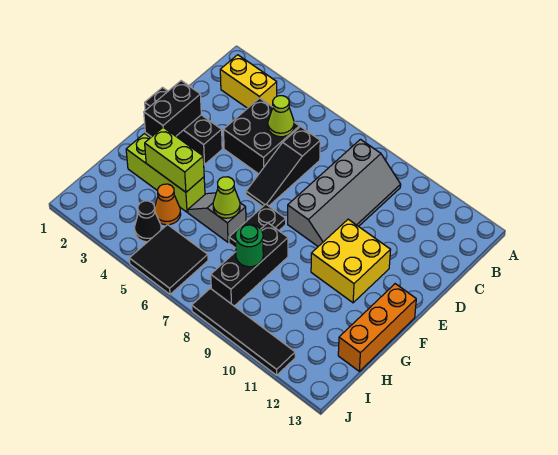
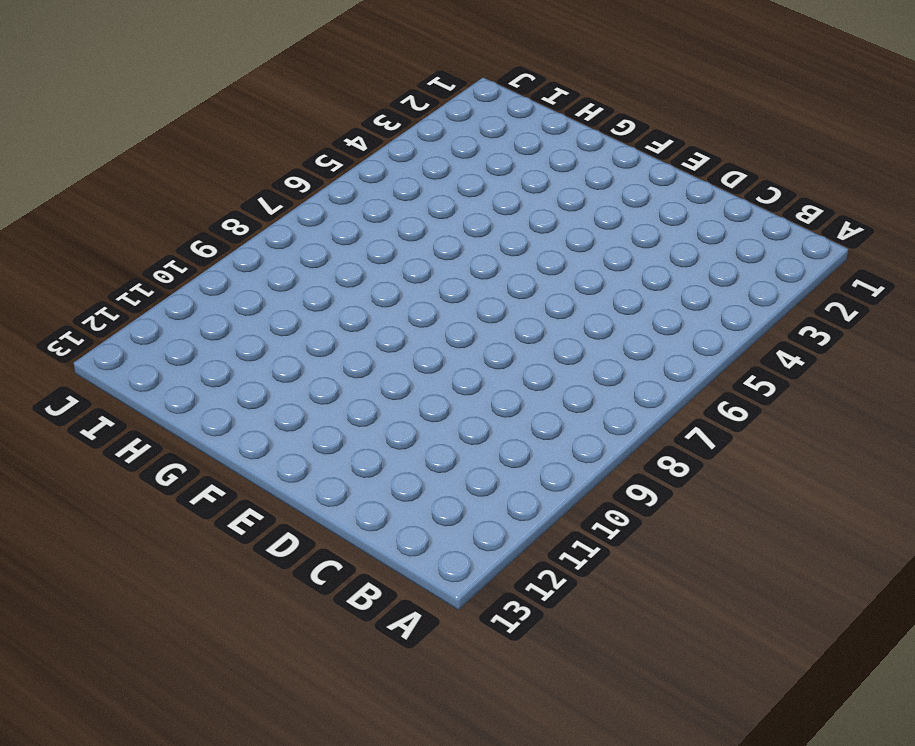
none -> yellow 1x2 brick [220,55,277,108]
none -> grey 2x4 slope [288,139,401,246]
none -> black 2x2 brick [223,98,300,174]

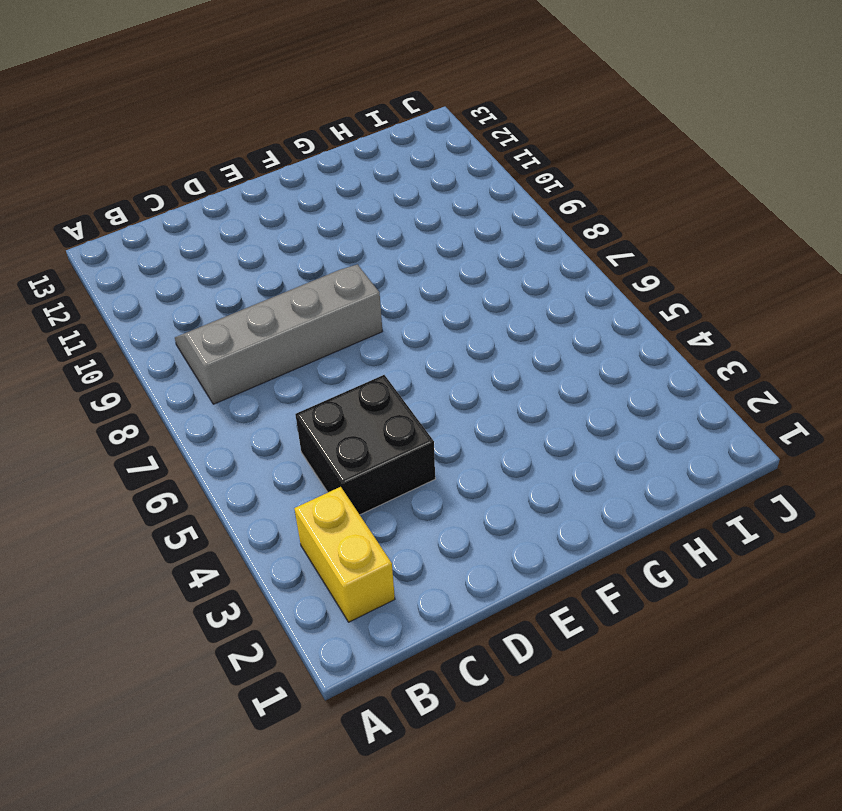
none -> black 1x3 slope [246,127,320,207]
none -> black 1x3 brick [145,88,222,164]
none -> yellow 2x2 brick [311,219,390,303]

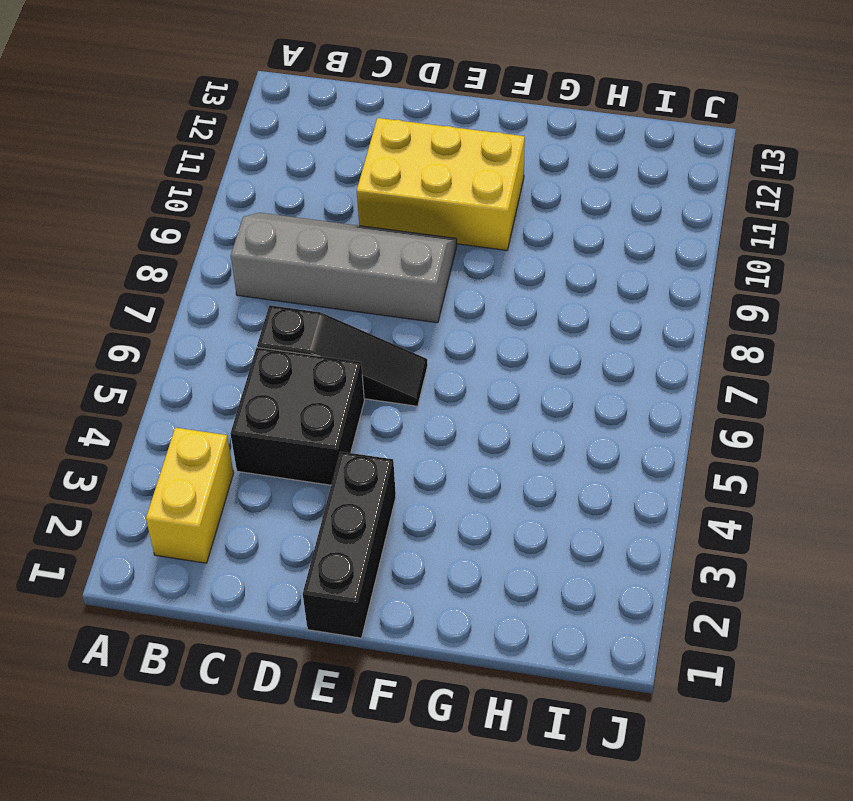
yellow 2x3 brick [357,118,525,250] -> yellow 2x2 brick [311,219,390,303]
none -> black 1x2 plate [229,204,286,248]
none -> orange 1x3 brick [338,284,416,371]
none -> lime 1x3 brick [126,134,205,212]

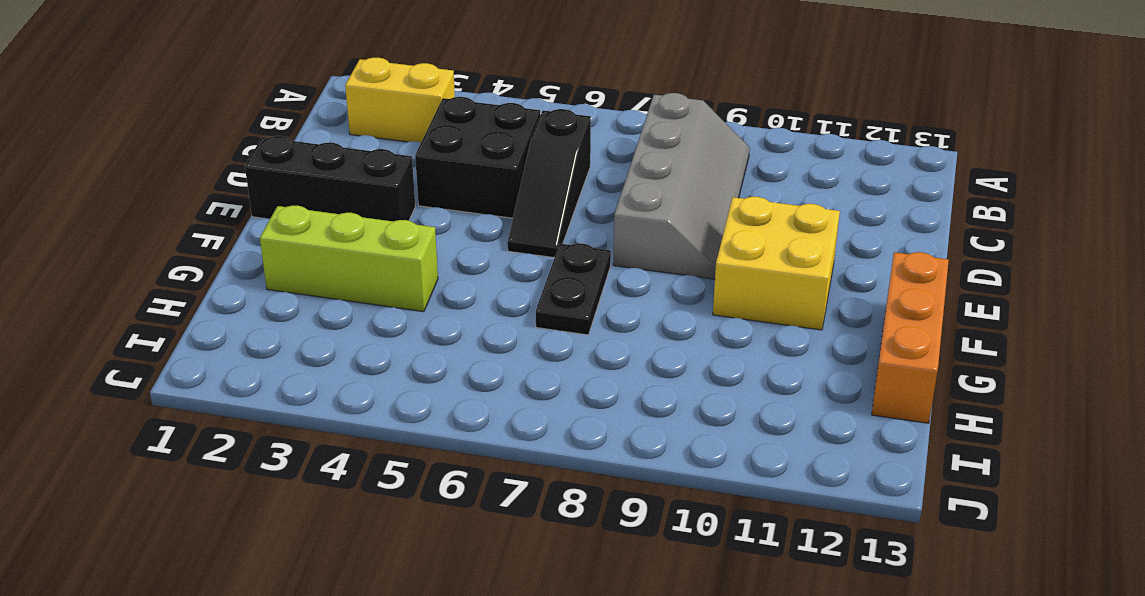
none -> grey 1x2 slope [188,193,246,242]
none -> black 1x3 brick [211,223,288,306]
none -> orange 1x1 cone [155,184,181,225]

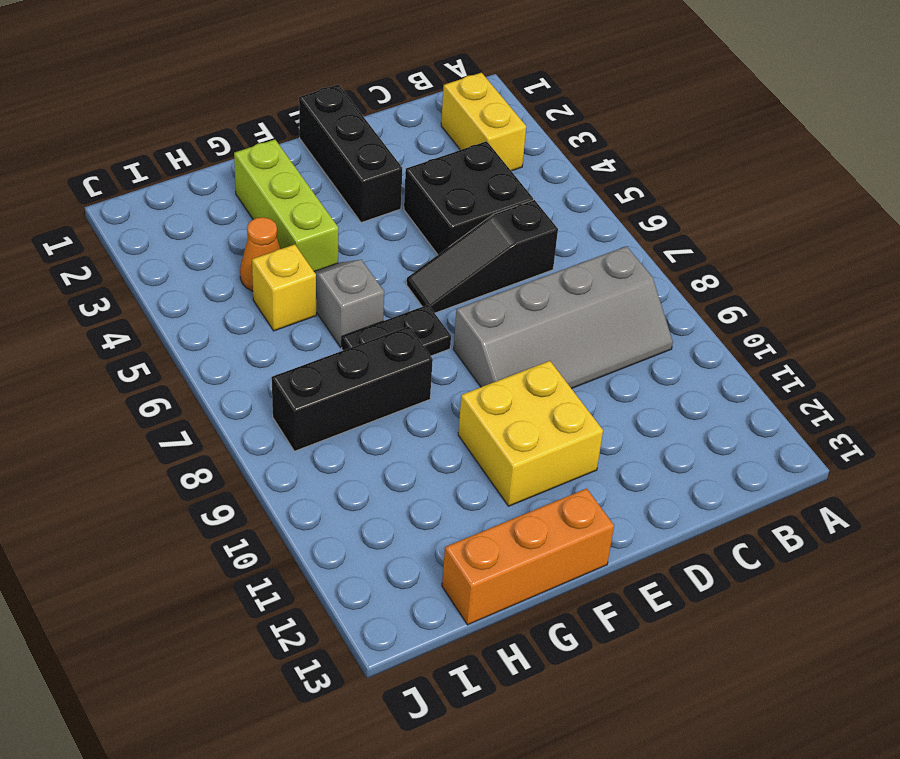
yellow 1x1 brick [252,244,316,331] -> none
none -> black 1x1 cone [135,201,161,242]
none -> black 2x2 tile [129,225,208,294]
none -> black 1x4 tile [192,288,295,375]

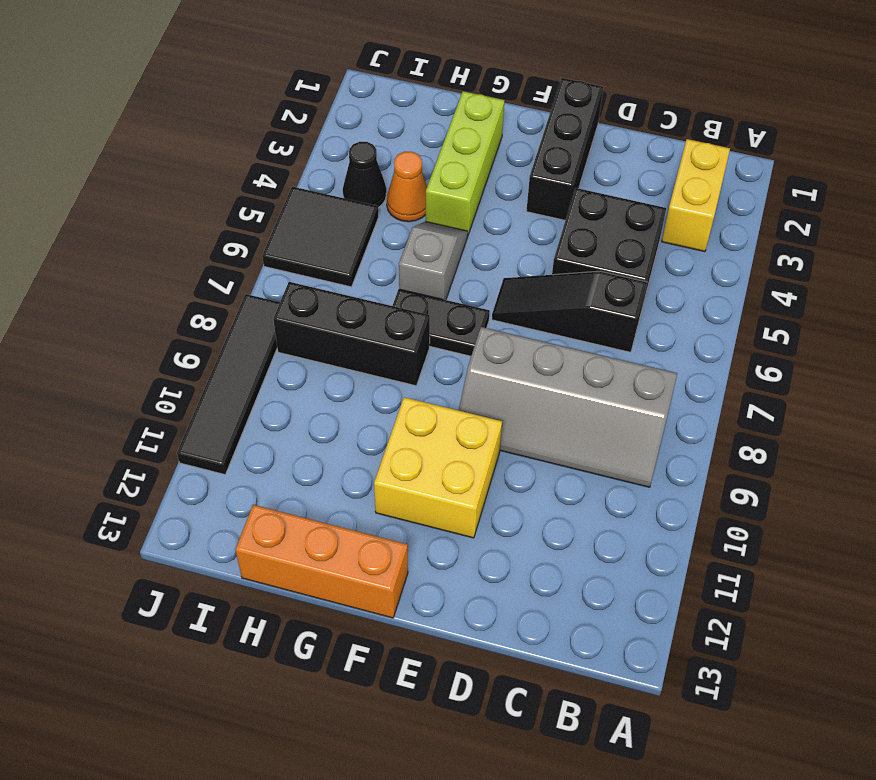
none -> lime 1x1 cone [268,96,294,137]
none -> black 1x2 brick [144,81,201,137]
none -> lime 1x2 brick [145,127,204,192]

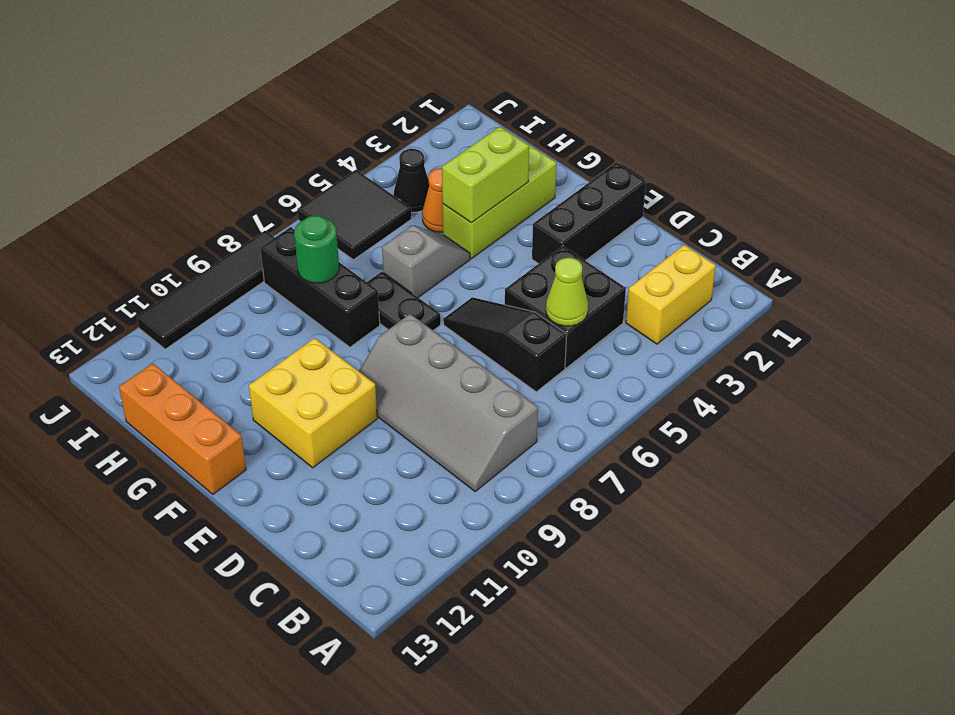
none -> black 1x2 brick [144,81,201,137]
none -> lime 1x1 cone [213,177,240,218]

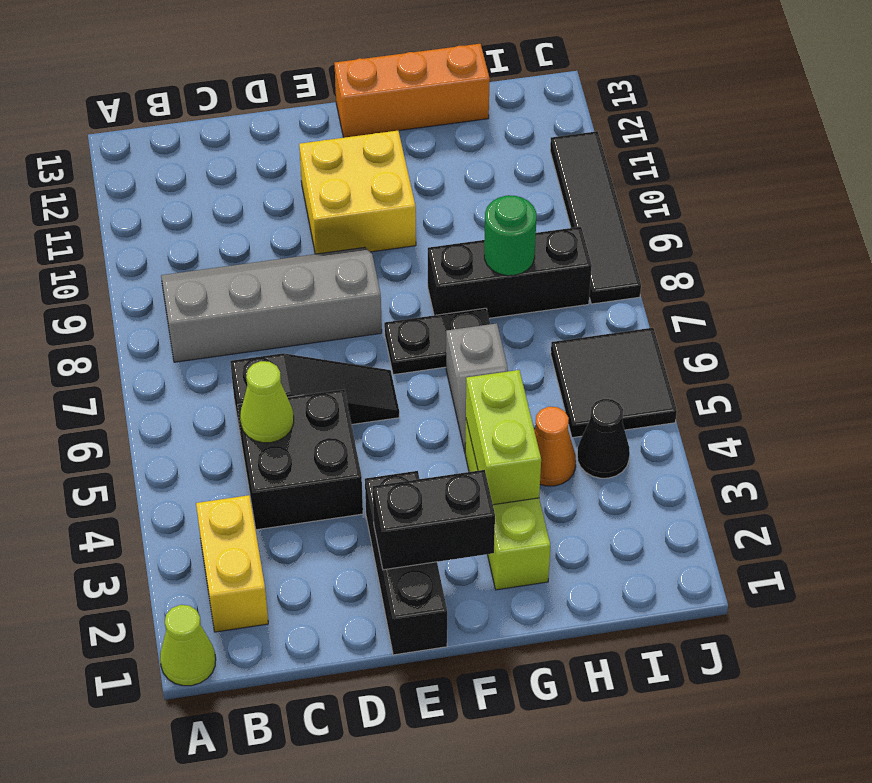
lime 1x1 cone [160,605,216,686] -> lime 1x1 cone moved to [213,177,240,218]

